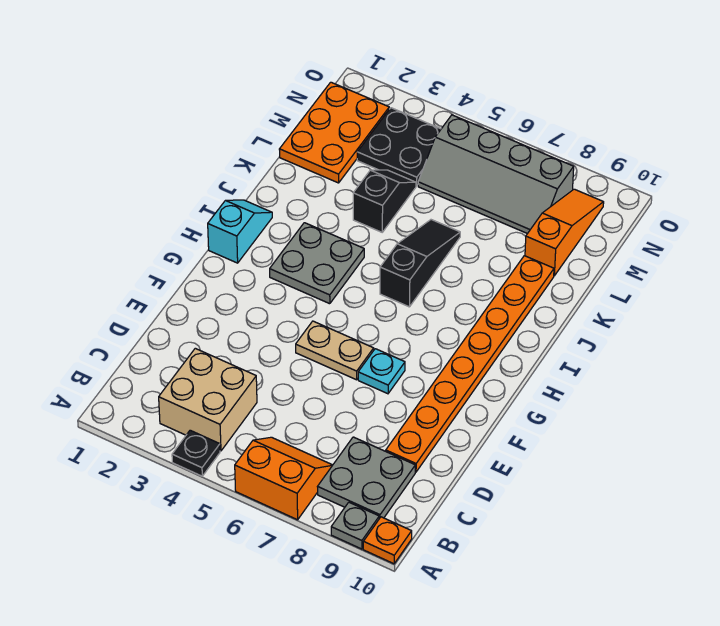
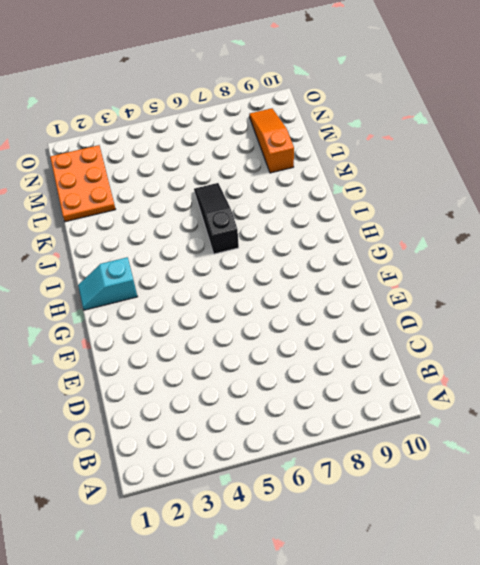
cyan 1x2 slope [78,257,138,310] -> cyan 1x2 slope turned to [208,200,272,263]
none -> black 1x1 plate [172,430,220,476]
none -> orange 2x2 slope [235,437,332,520]
none -> grey 1x1 plate [331,502,379,549]

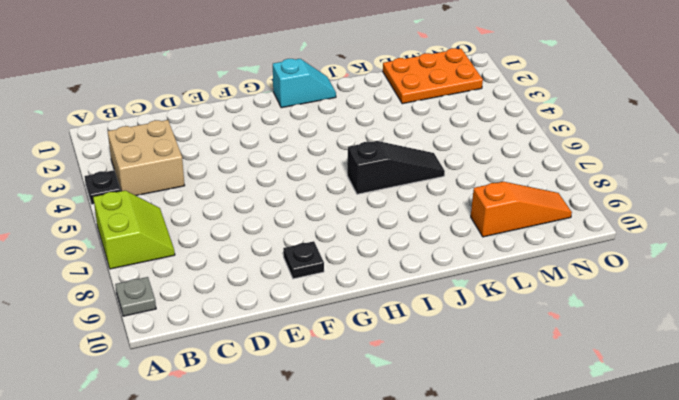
lime 2x2 slope [93,190,175,269] -> orange 2x2 slope [235,437,332,520]
black 1x1 plate [283,241,324,279] -> orange 1x8 plate [386,256,554,472]
none -> orange 1x1 plate [363,517,412,564]
none -> grey 2x2 plate [318,437,415,518]
none -> tan 1x2 plate [296,321,374,380]

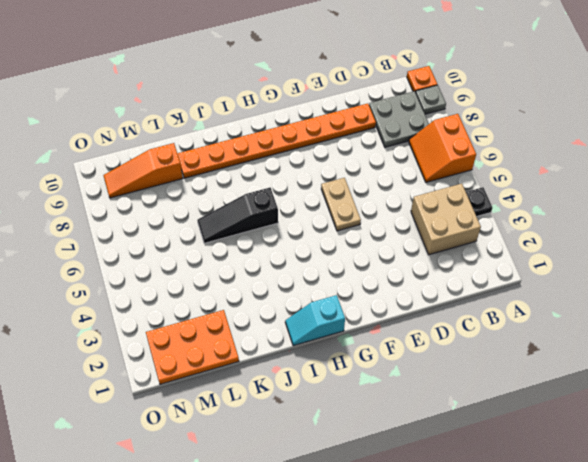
none -> cyan 1x1 plate [358,349,405,394]
none -> grey 2x2 plate [270,223,364,304]
none -> black 1x2 slope [353,170,416,232]

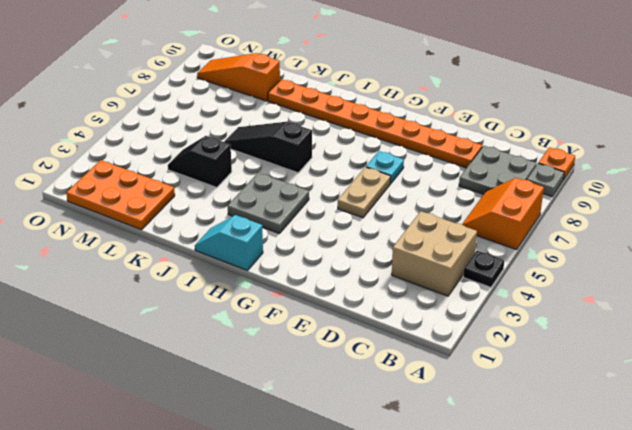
none -> black 2x2 plate [357,108,441,186]
none -> grey 2x4 slope [418,115,574,234]

